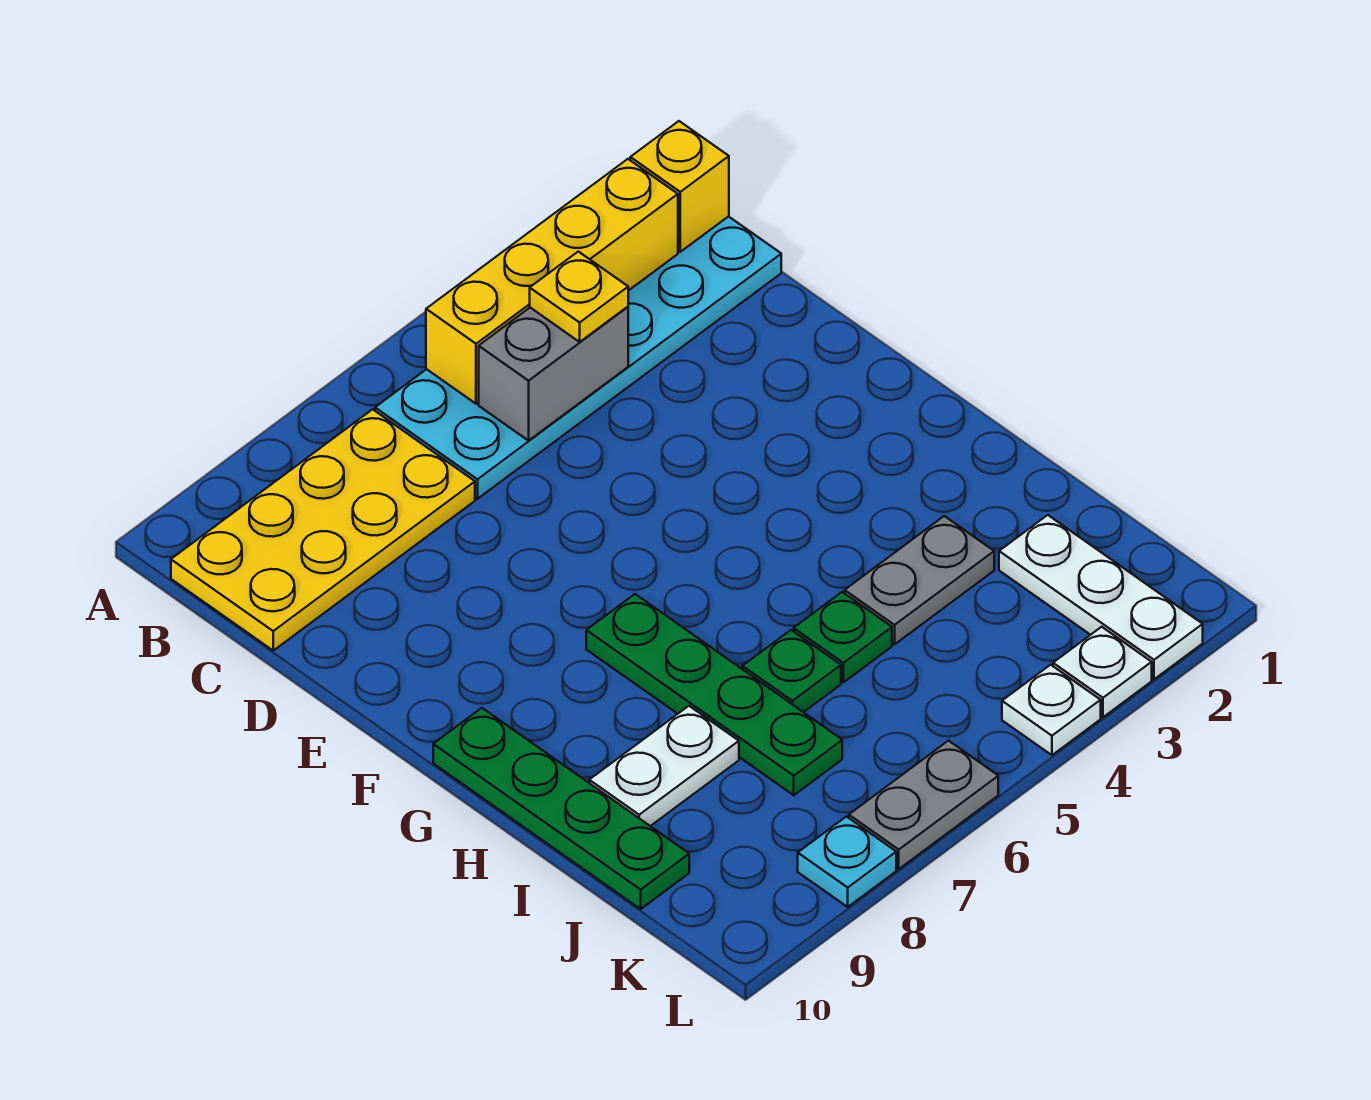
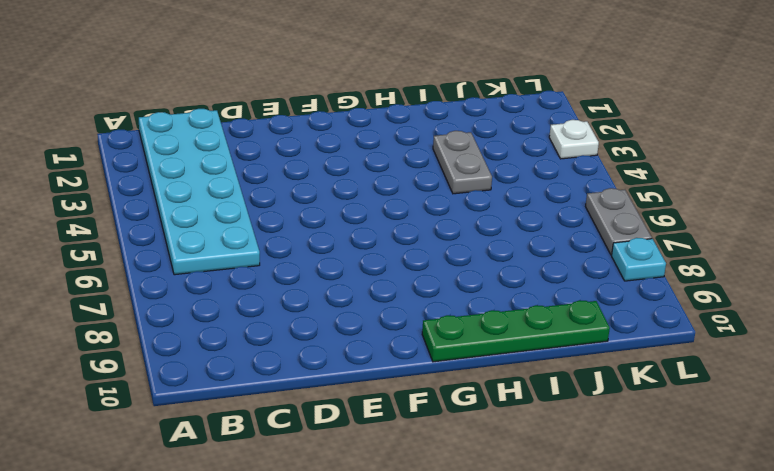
none -> yellow 2x4 plate [171,409,475,650]
none -> green 1x4 plate [586,594,842,795]
none -> green 1x1 plate [794,592,892,682]

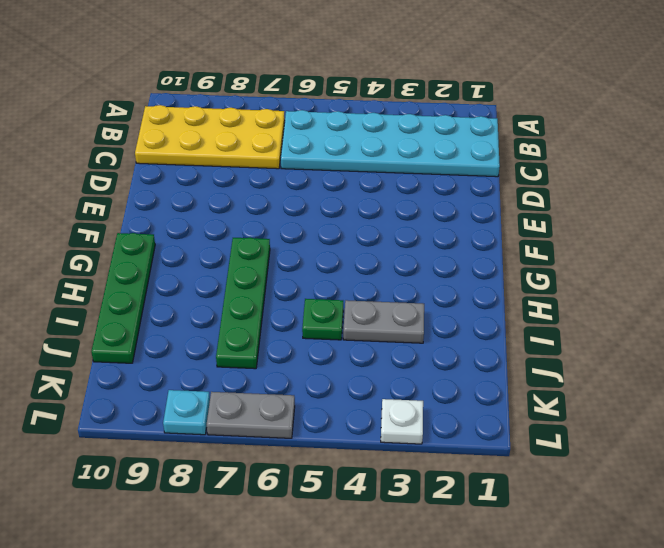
none -> green 1x1 plate [742,630,841,712]
none -> white 1x2 plate [589,706,739,826]
none -> white 1x3 plate [999,515,1203,679]

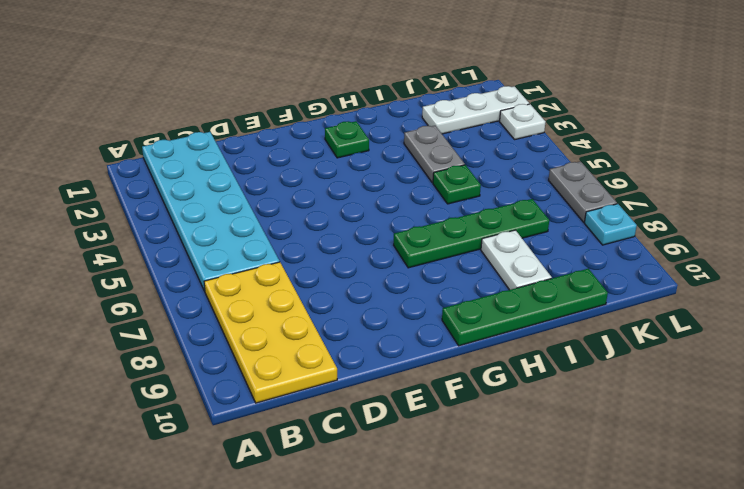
green 1x1 plate [325,121,369,158] -> green 1x1 plate moved to [742,630,841,712]
none -> white 1x1 plate [1002,665,1101,755]
none -> yellow 1x1 brick [630,121,729,252]
none -> yellow 1x4 brick [426,159,678,404]

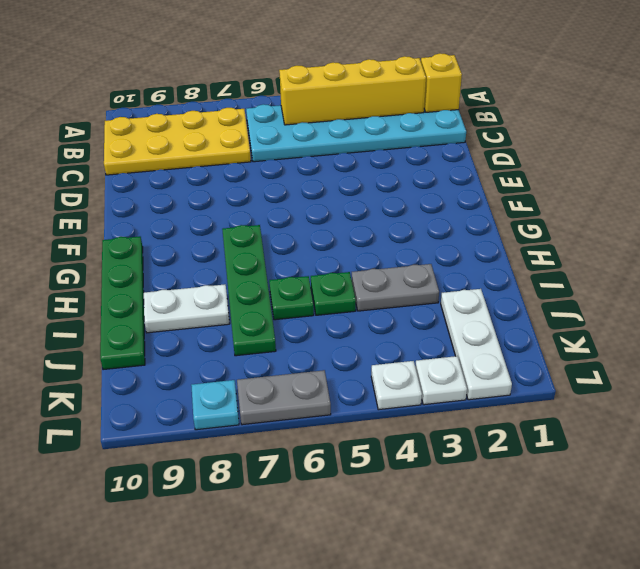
none -> grey 1x2 brick [479,307,628,441]
none -> yellow 1x1 plate [530,252,628,342]

